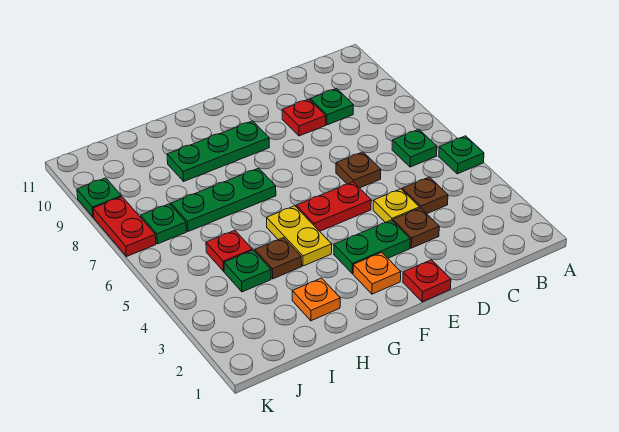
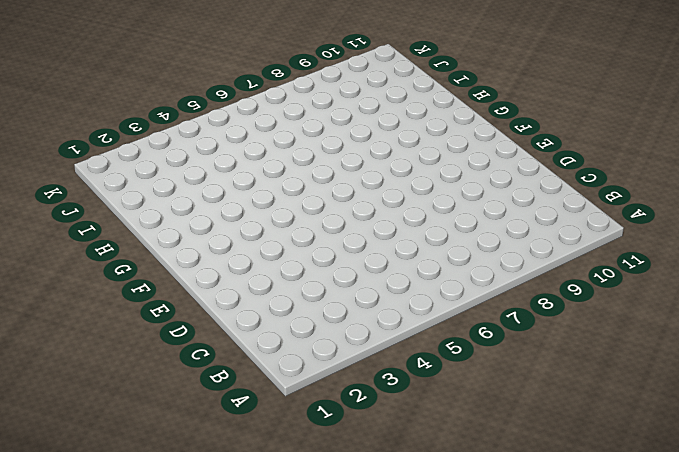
none -> green 1x1 plate [439,136,484,174]
none -> green 1x1 plate [392,129,437,167]
none -> brown 1x1 plate [402,177,448,214]

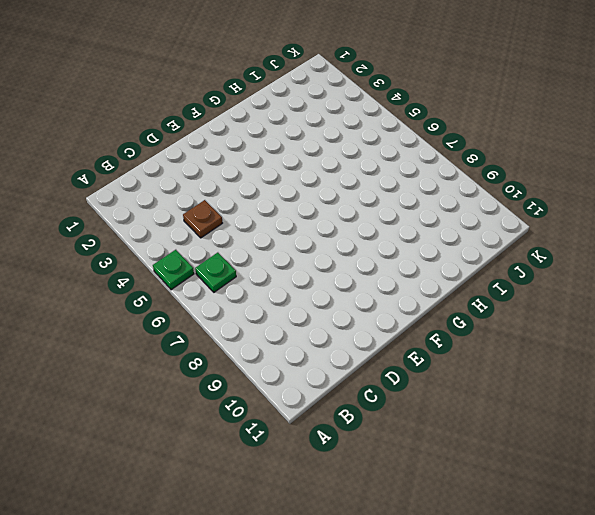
none -> green 1x1 plate [310,89,354,125]
none -> brown 1x1 plate [393,208,439,248]
none -> yellow 1x1 plate [373,189,419,223]

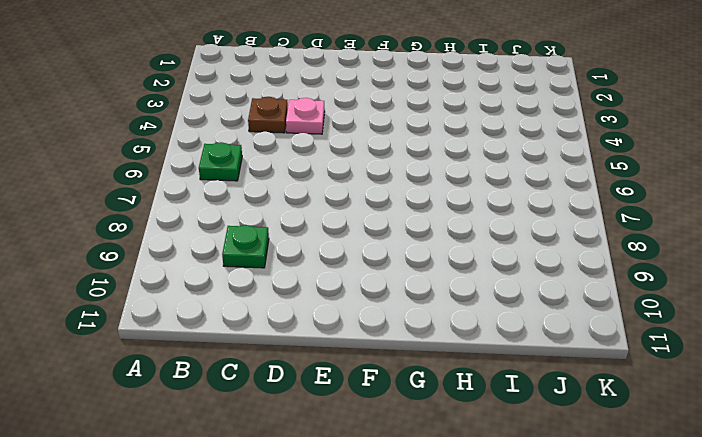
pink 1x1 plate [286,98,325,134] -> yellow 1x1 plate [373,189,419,223]
none -> green 1x1 plate [439,136,484,174]
none -> brown 1x1 plate [393,208,439,248]
none -> brown 1x1 plate [336,152,381,188]

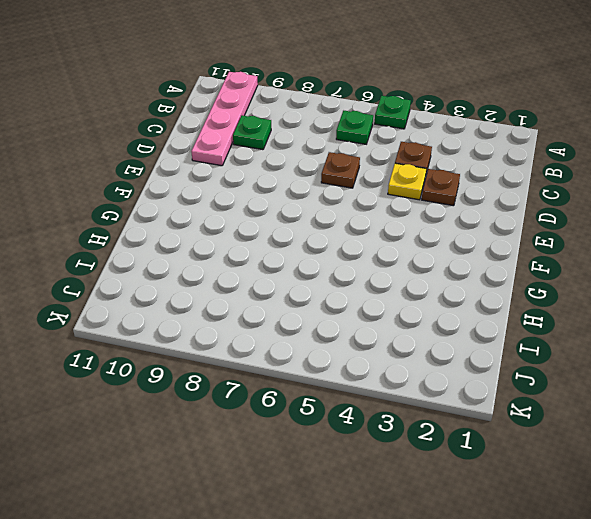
pink 1x4 plate [191,72,258,166] -> none
none -> red 1x1 plate [282,99,326,136]
none -> red 1x1 plate [403,260,451,302]
none -> green 1x2 plate [334,220,410,273]

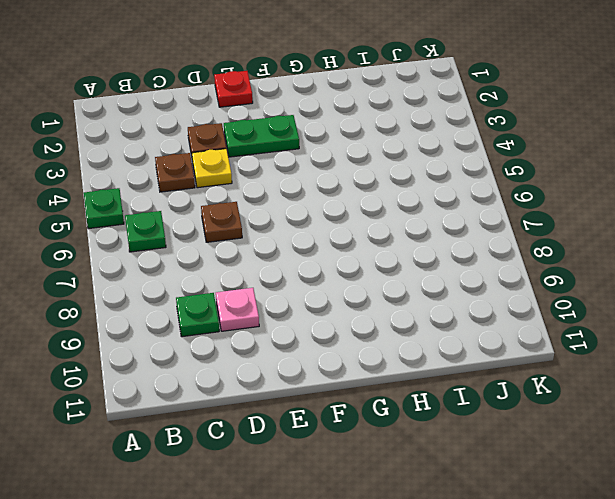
pink 1x1 plate [216,288,259,331] -> red 1x1 plate [282,99,326,136]
none -> red 1x2 plate [296,182,371,231]
none -> orange 1x1 plate [353,252,401,294]
none -> green 1x3 plate [167,121,269,181]

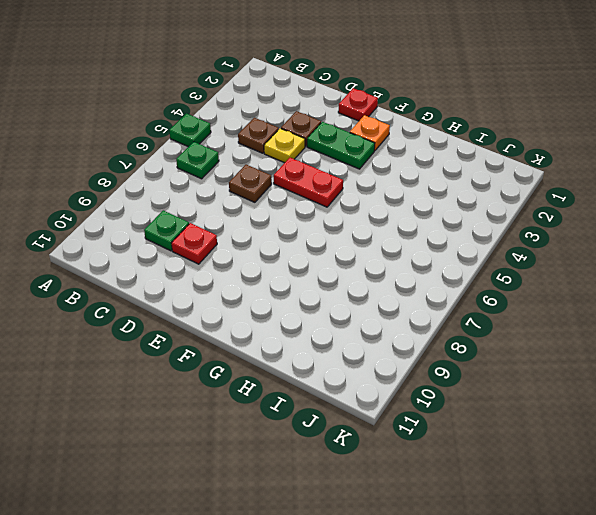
none -> green 1x3 plate [167,121,269,181]
none -> yellow 1x2 plate [267,206,332,266]
none -> green 1x3 plate [171,168,276,231]

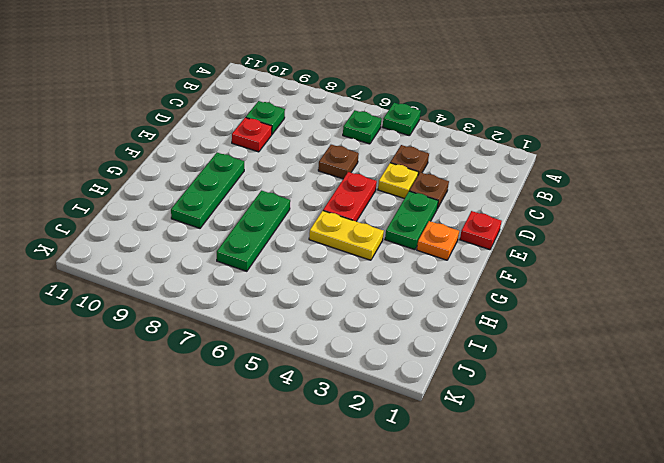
none -> orange 1x1 plate [292,278,340,321]
none -> brown 1x1 plate [255,238,302,279]
none -> green 1x1 plate [224,250,271,292]

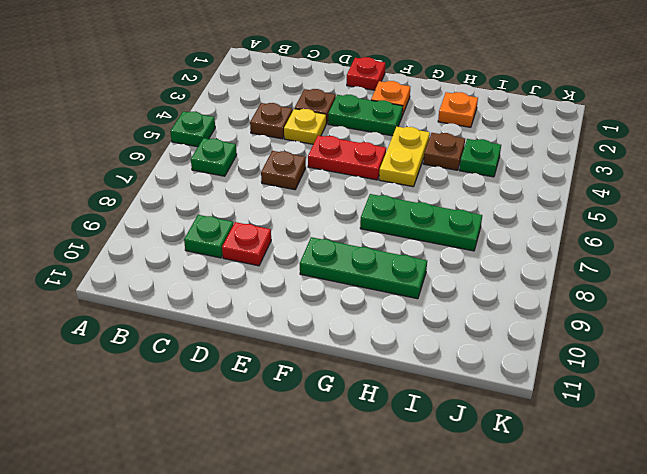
none -> red 1x1 plate [206,230,252,271]
none -> green 1x1 plate [141,204,186,244]
none -> red 1x2 plate [93,197,156,257]

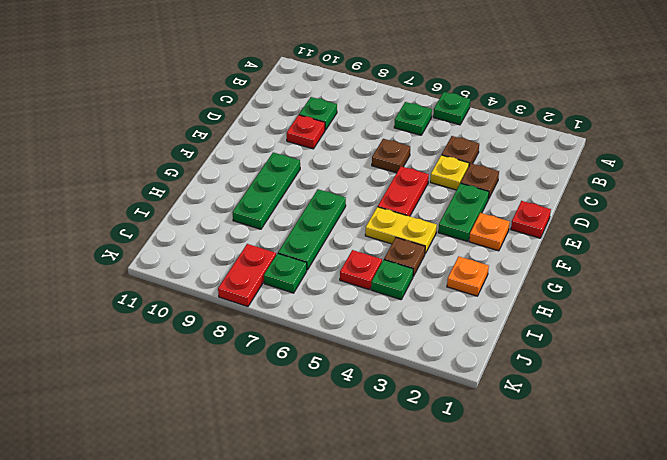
red 1x2 plate [218,244,276,307] -> red 1x2 plate turned to [93,197,156,257]
none -> green 1x1 plate [77,178,122,217]

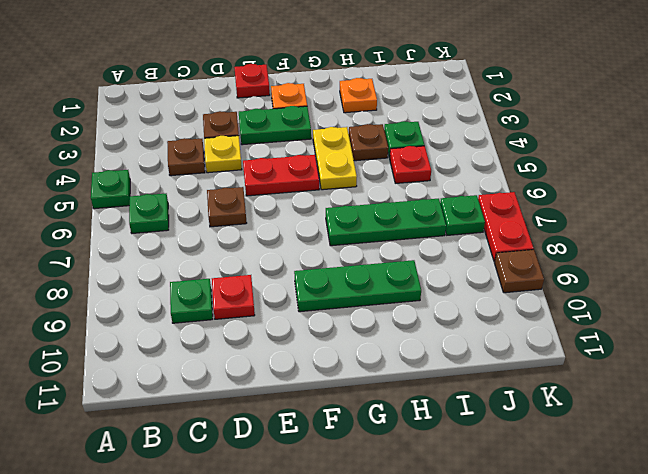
brown 1x1 plate [495,250,544,293] -> green 1x1 plate [77,178,122,217]

